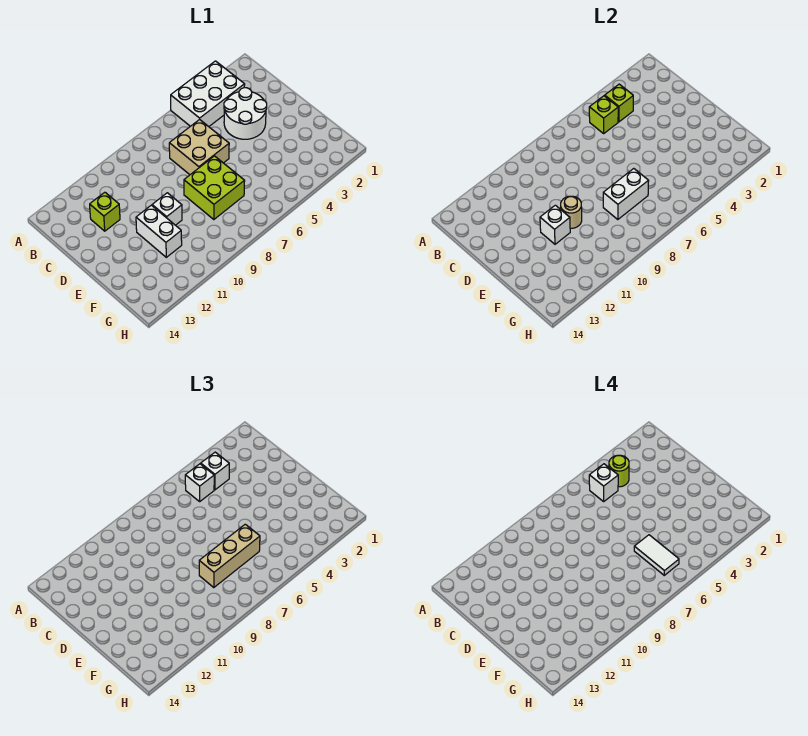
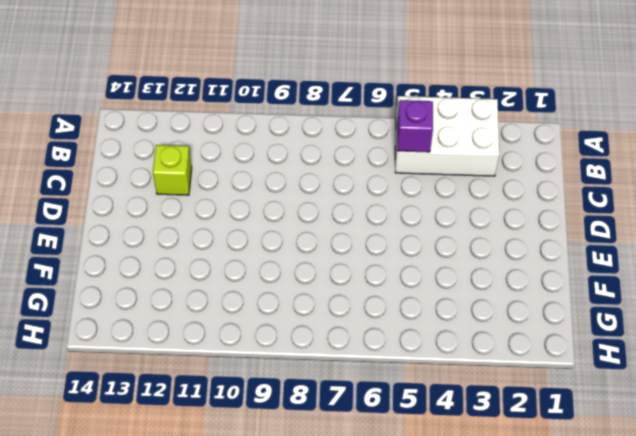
purple 1x1 brick [397,100,433,152] -> lime 1x1 brick [589,96,618,133]
none -> white 2x2 round brick [224,88,267,139]
none -> tan 2x2 brick [169,119,229,175]
none -> lime 2x2 brick [184,156,245,220]

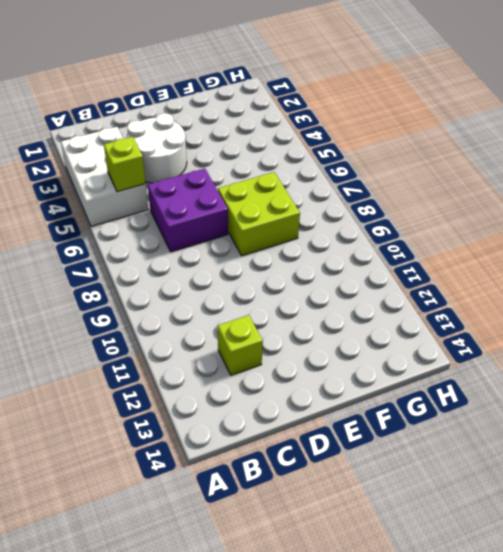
purple 2x2 brick [148,168,228,252] -> tan 2x2 brick [169,119,229,175]
none -> white 1x1 brick [152,193,182,225]
none -> white 1x2 brick [136,205,182,257]
none -> lime 1x1 brick [605,84,633,122]

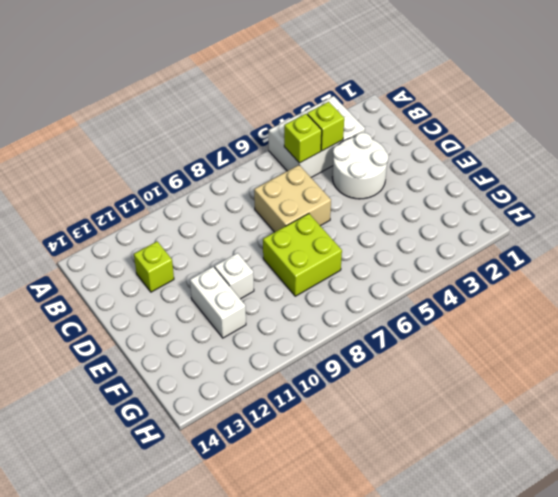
none -> tan 1x1 round brick [561,196,582,228]
none -> white 1x1 brick [540,205,570,244]
none -> white 1x2 brick [603,169,649,220]

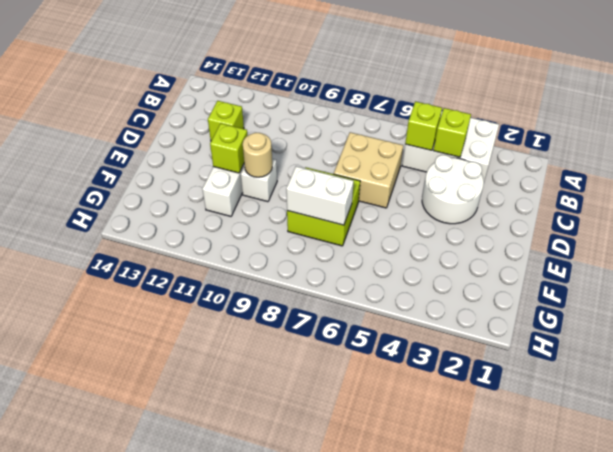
lime 1x1 brick [210,123,248,173] -> white 1x1 brick [540,205,570,244]
none -> white 1x1 brick [201,452,229,490]
none -> white 1x1 brick [185,464,214,501]
none -> tan 1x3 brick [199,524,260,588]

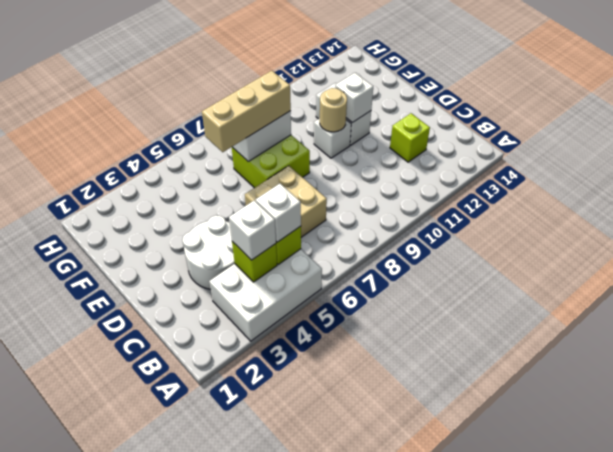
none -> lime 1x1 round brick [609,455,629,487]
none -> white 1x1 brick [589,464,618,501]
none -> white 1x2 tile [634,535,679,575]

